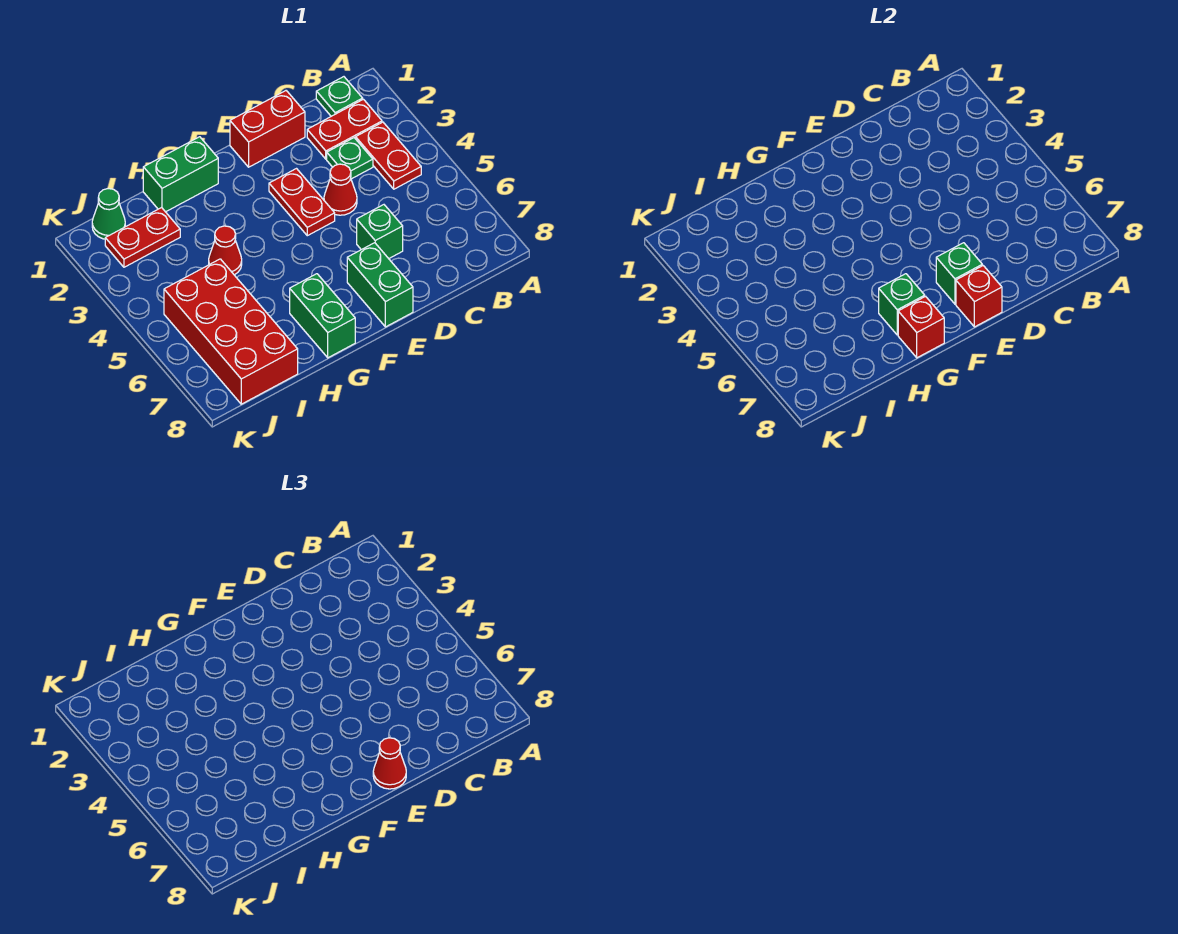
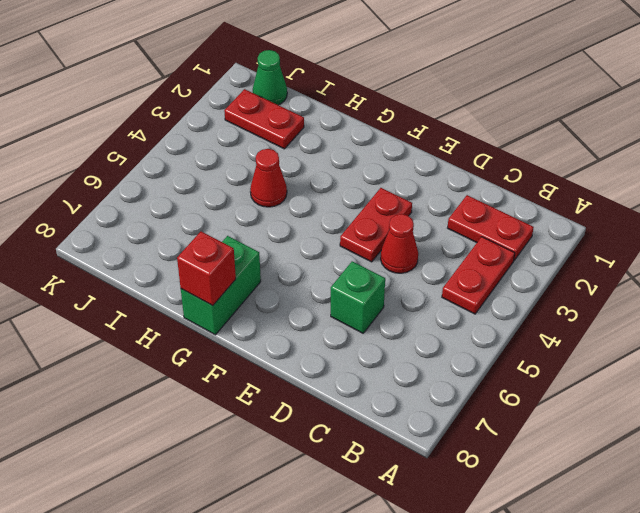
none -> green 1x1 plate [316,77,363,116]
none -> green 1x1 plate [327,138,373,179]
none -> red 1x2 brick [230,91,305,167]

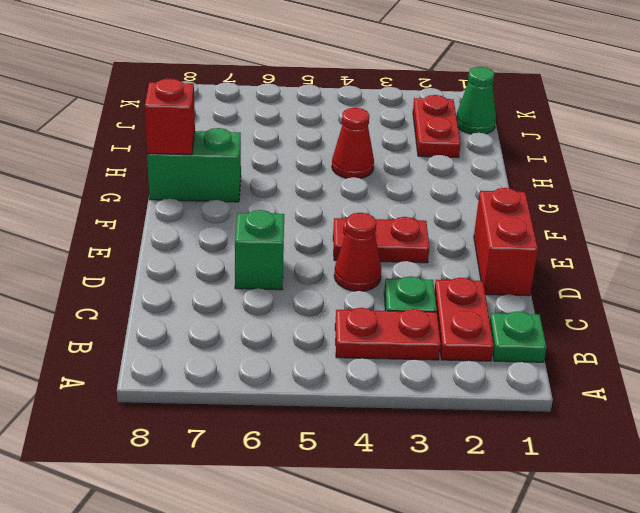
none -> green 1x2 brick [347,243,413,327]
none -> green 1x2 brick [143,137,218,212]
none -> red 2x4 brick [164,259,298,404]

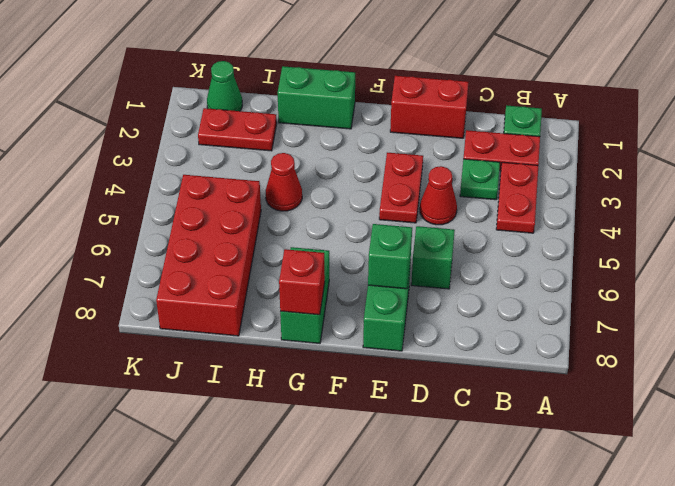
none -> red 1x1 brick [956,266,1002,327]
none -> green 1x1 brick [879,274,925,335]
none -> red 1x1 cone [373,738,406,789]

